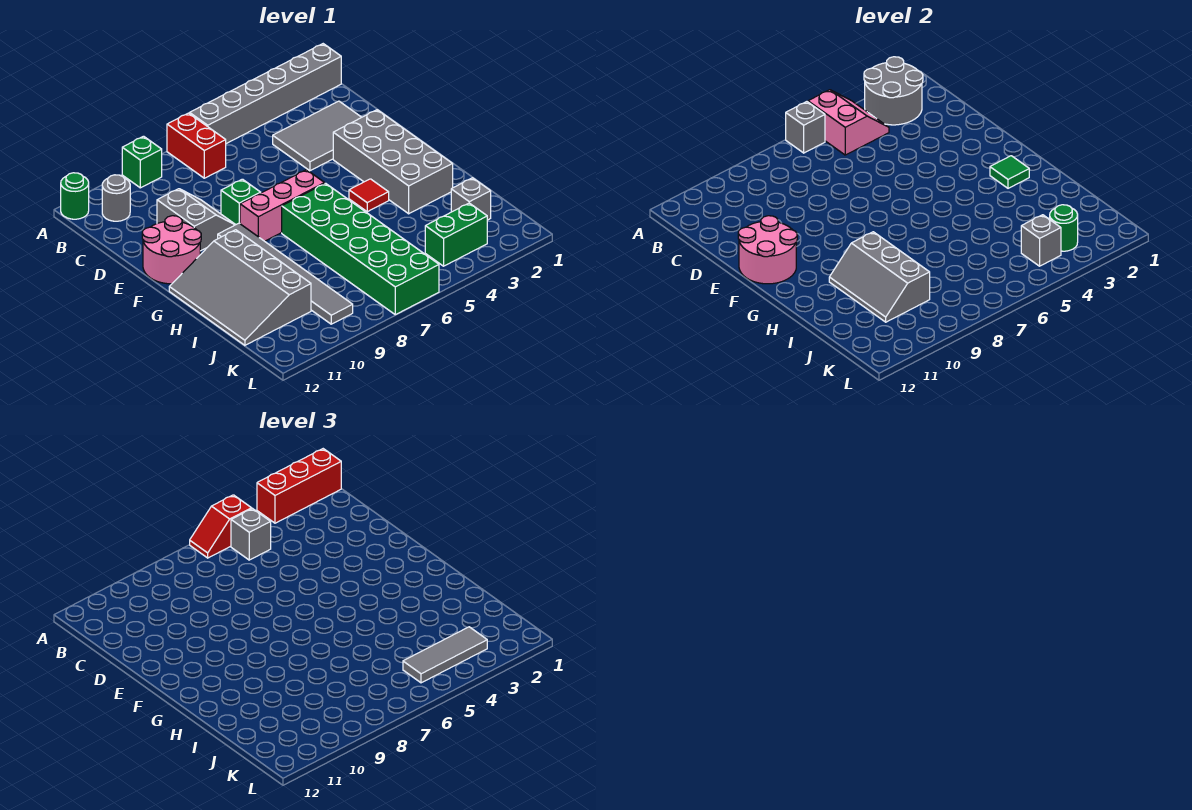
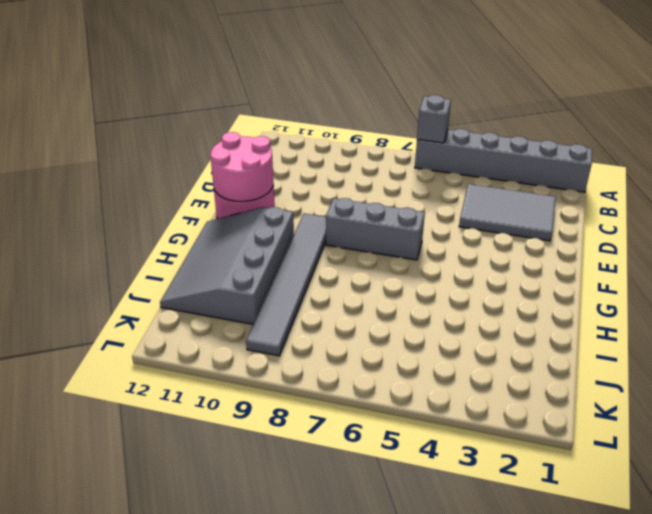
grey 1x3 brick [326,198,425,260] -> pink 1x3 brick [240,170,325,241]
none -> red 1x2 brick [167,113,226,178]
none -> green 1x1 brick [122,136,162,188]
none -> green 1x1 round brick [61,173,89,219]

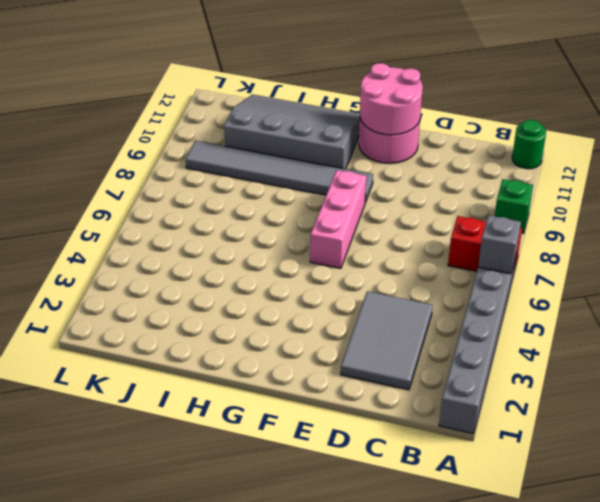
none -> grey 1x1 round brick [102,175,130,221]
none -> grey 2x2 slope [157,189,235,251]
none -> grey 2x4 brick [333,110,453,214]

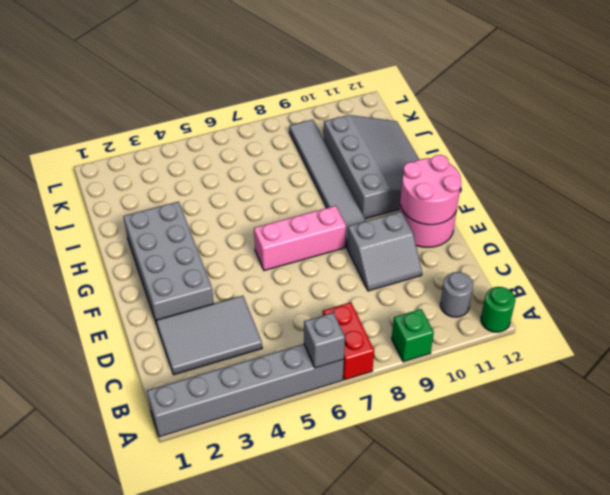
grey 2x2 slope [347,212,422,291] -> grey 2x2 slope turned to [157,189,235,251]
none -> green 1x1 brick [221,179,261,225]
none -> red 1x1 tile [349,179,389,212]
none -> green 2x6 brick [282,183,439,315]

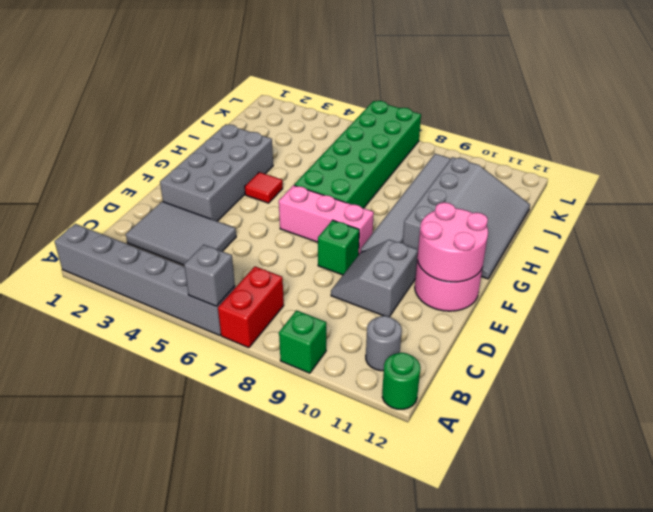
none -> grey 1x1 brick [451,178,491,220]
none -> green 1x2 brick [425,203,487,266]
none -> grey 2x2 round brick [864,57,923,125]

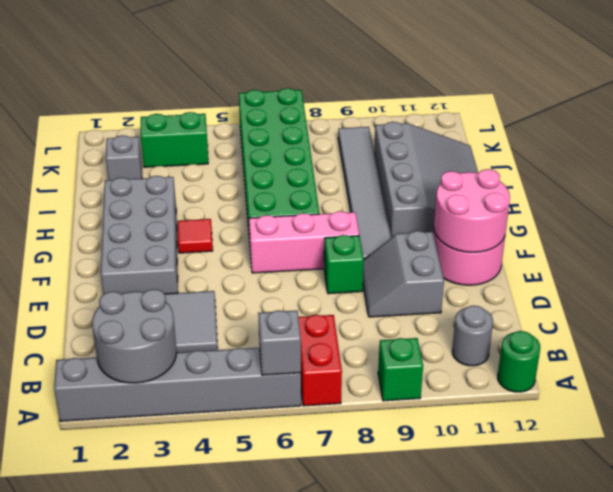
none -> pink 2x2 slope [808,90,889,155]
none -> green 1x1 tile [990,156,1029,188]
none -> grey 2x3 slope [829,232,930,322]

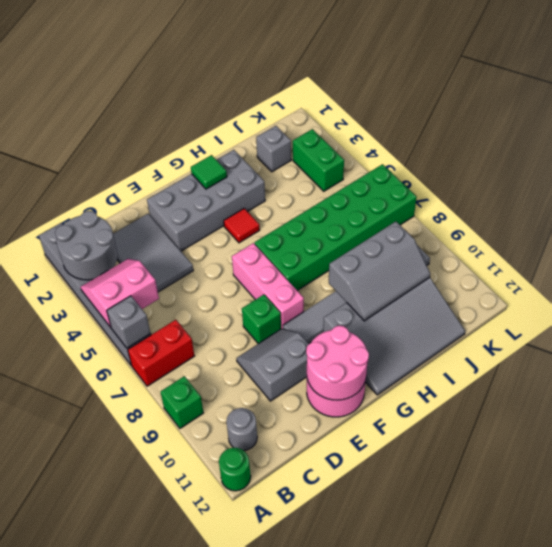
none -> green 1x1 round brick [1050,205,1078,251]
none -> grey 1x1 brick [1021,215,1061,266]
none -> red 1x3 brick [257,449,341,523]

